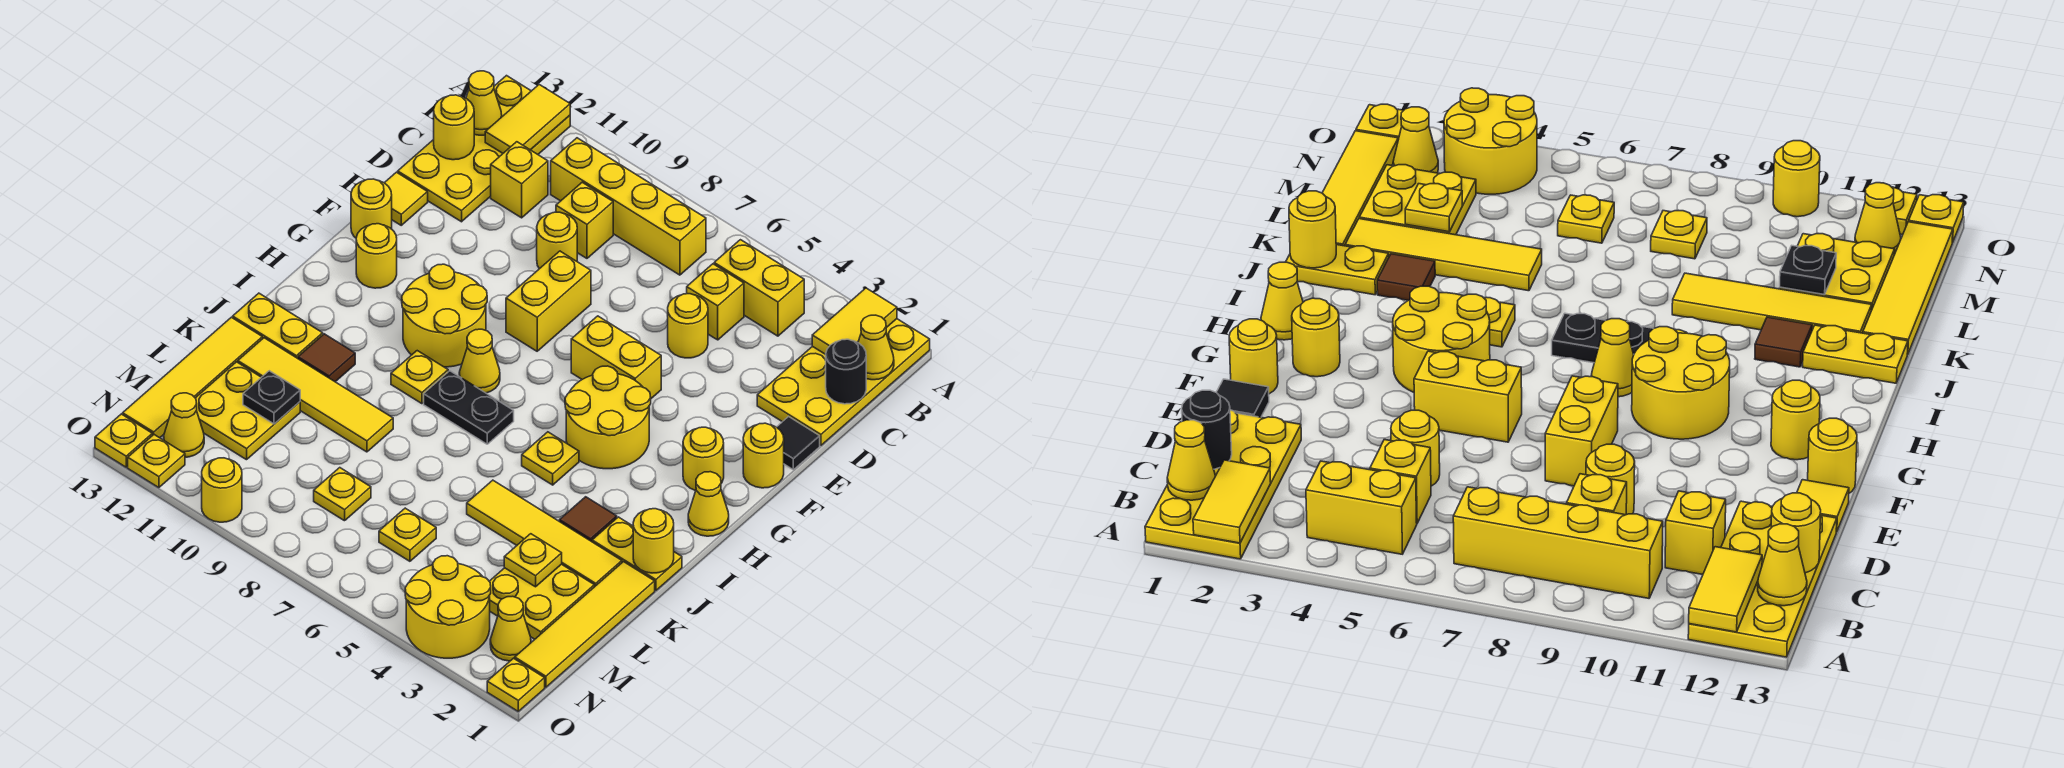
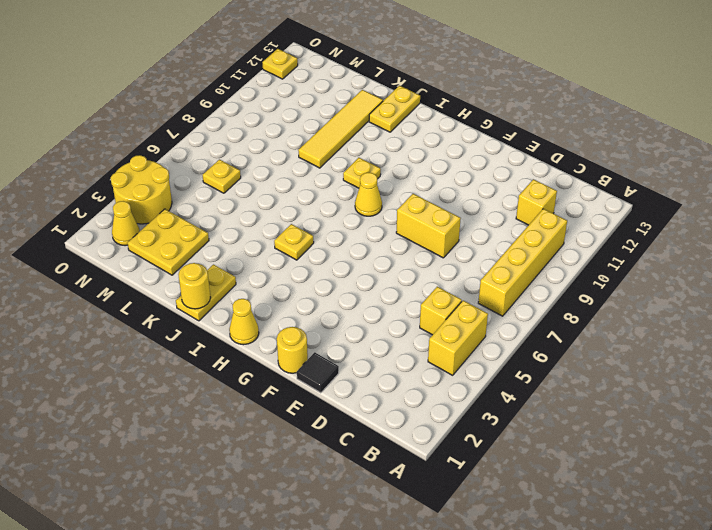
none -> yellow 2x4 plate [757,319,930,445]
none -> yellow 2x4 plate [398,76,570,222]
none -> yellow 1x1 brick [556,182,613,258]
none -> yellow 1x1 round brick [668,294,708,358]

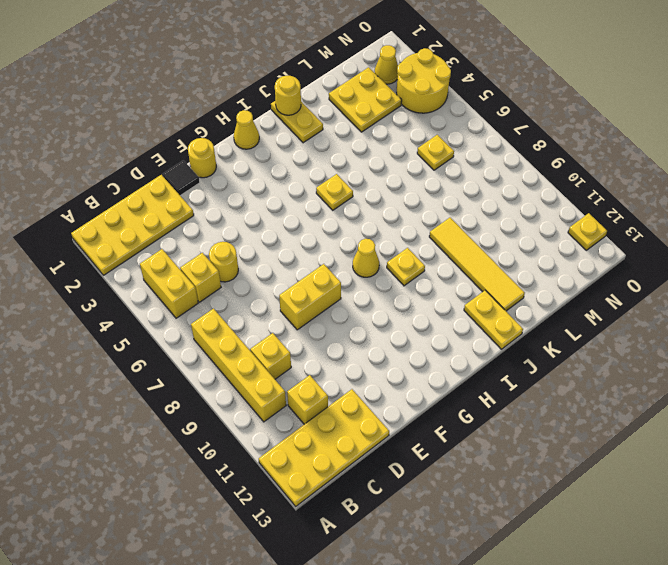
none -> yellow 1x1 round brick [537,212,577,269]
none -> yellow 1x1 tile [385,172,428,225]
none -> yellow 1x2 brick [571,316,661,398]
none -> yellow 1x1 round brick [351,179,392,238]

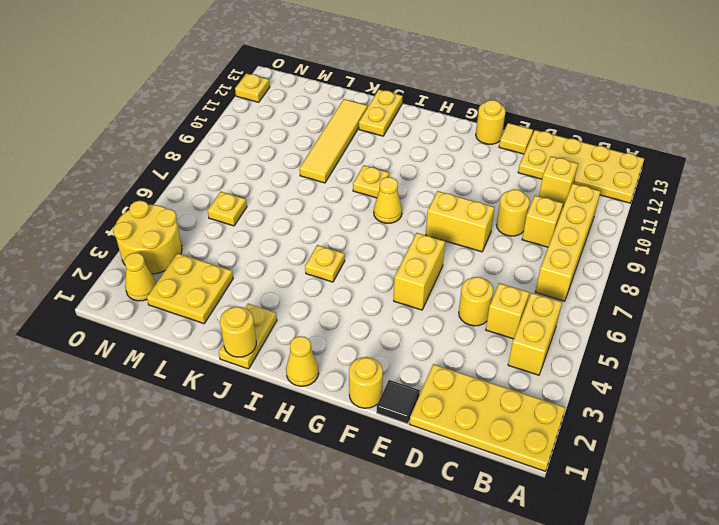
none -> yellow 1x1 round brick [683,427,724,491]
none -> yellow 2x2 round brick [565,366,651,469]
none -> yellow 2x2 round brick [402,264,487,367]
none -> yellow 1x1 round brick [356,224,397,288]

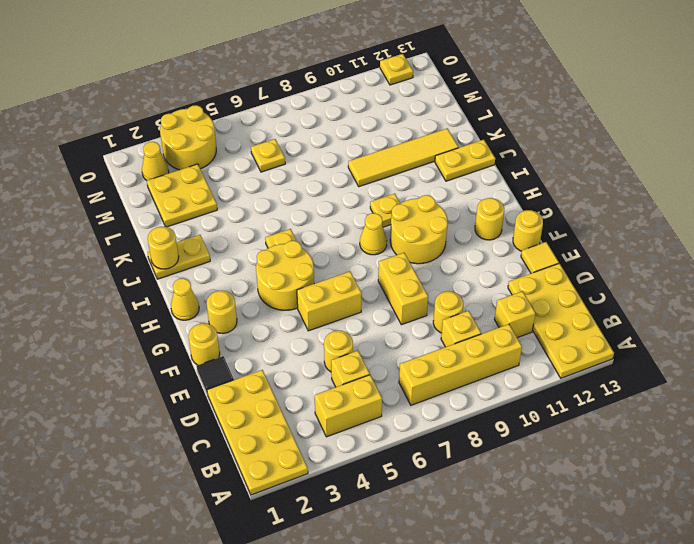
none -> black 1x2 plate [424,371,514,444]
none -> brown 1x1 tile [559,497,617,542]
none -> brown 1x1 tile [298,334,355,382]
none -> yellow 1x4 tile [515,562,655,687]

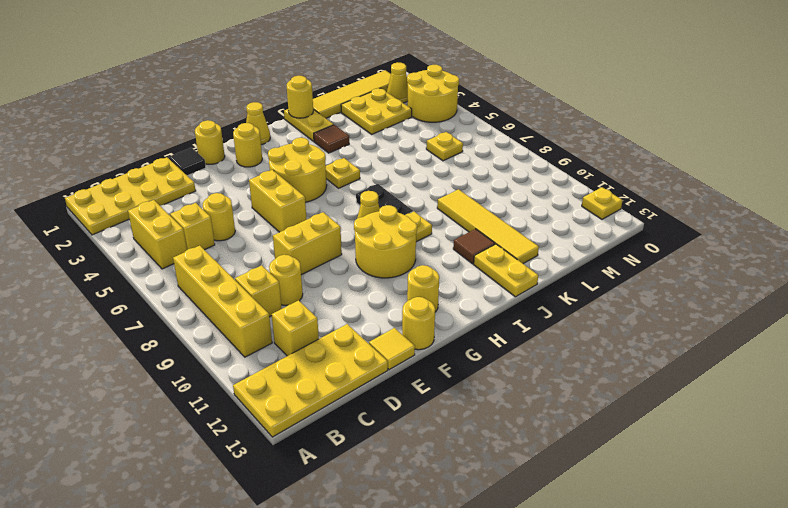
none -> yellow 1x4 tile [467,480,622,587]
none -> yellow 1x4 tile [123,317,262,438]
none -> yellow 2x2 plate [196,362,300,460]
none -> yellow 1x1 plate [314,468,371,521]

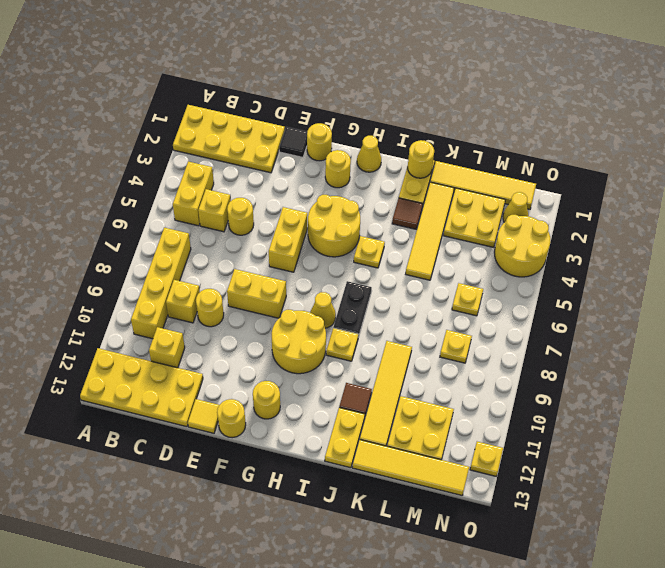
none -> yellow 1x1 cone [164,393,204,457]
none -> yellow 1x1 plate [487,658,545,711]
none -> yellow 1x1 round brick [202,458,242,522]
none -> yellow 1x1 plate [95,414,152,467]

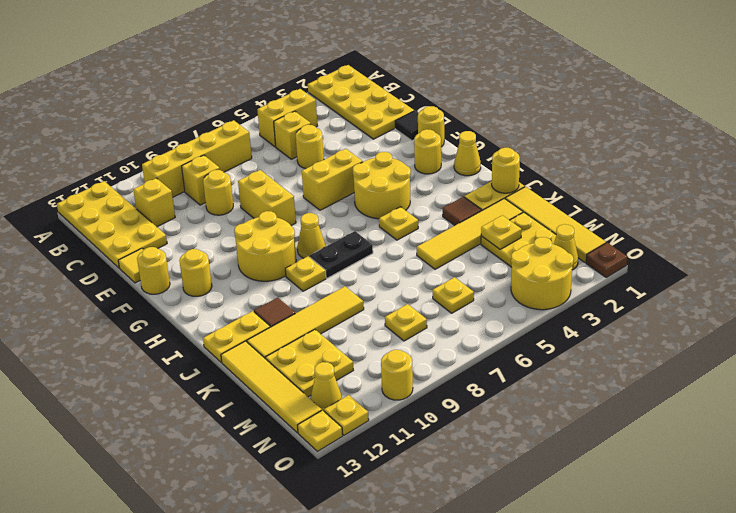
brown 1x1 plate [586,243,627,277] -> yellow 1x1 plate [487,658,545,711]
none -> yellow 1x2 tile [812,288,897,354]
none -> yellow 1x2 tile [485,85,570,153]
none -> yellow 1x1 cone [858,315,894,380]
none -> yellow 1x1 cone [466,71,502,135]

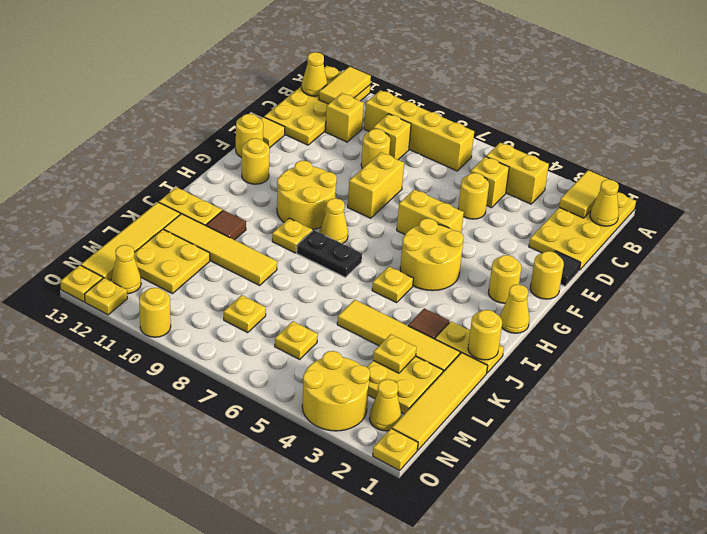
none -> black 1x1 round brick [826,339,866,404]
none -> yellow 1x1 round brick [434,95,474,160]
none -> black 1x1 plate [243,371,300,424]

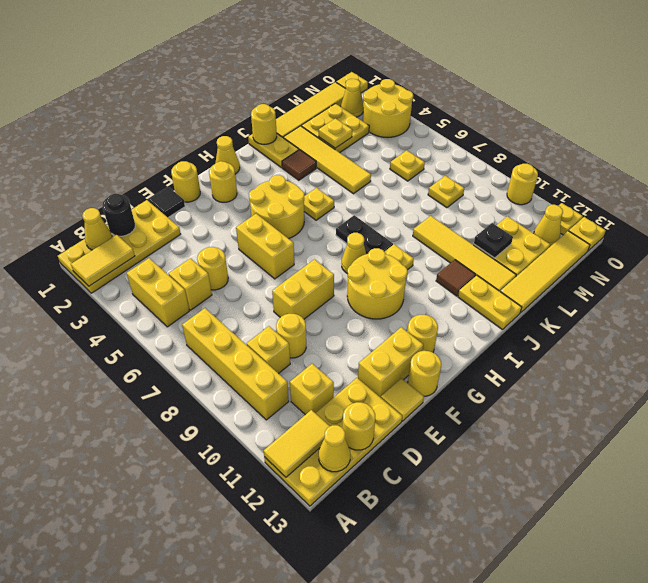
yellow 1x2 brick [358,327,423,397] -> none

